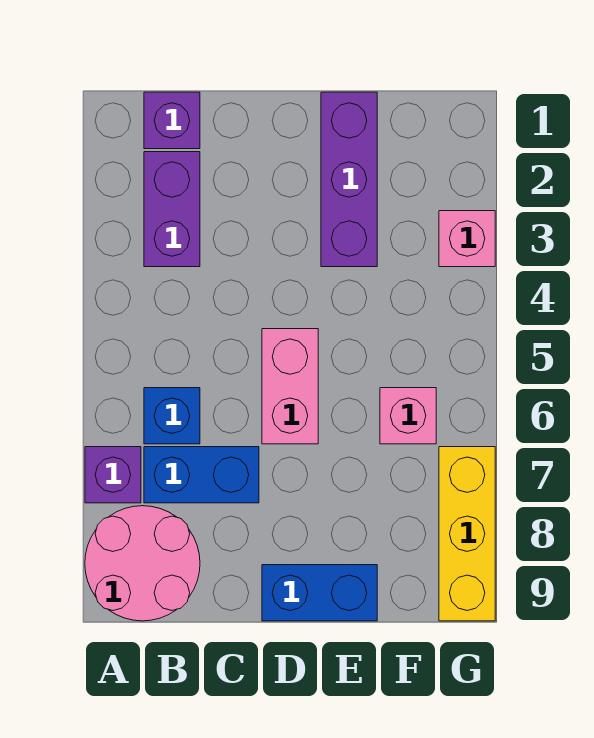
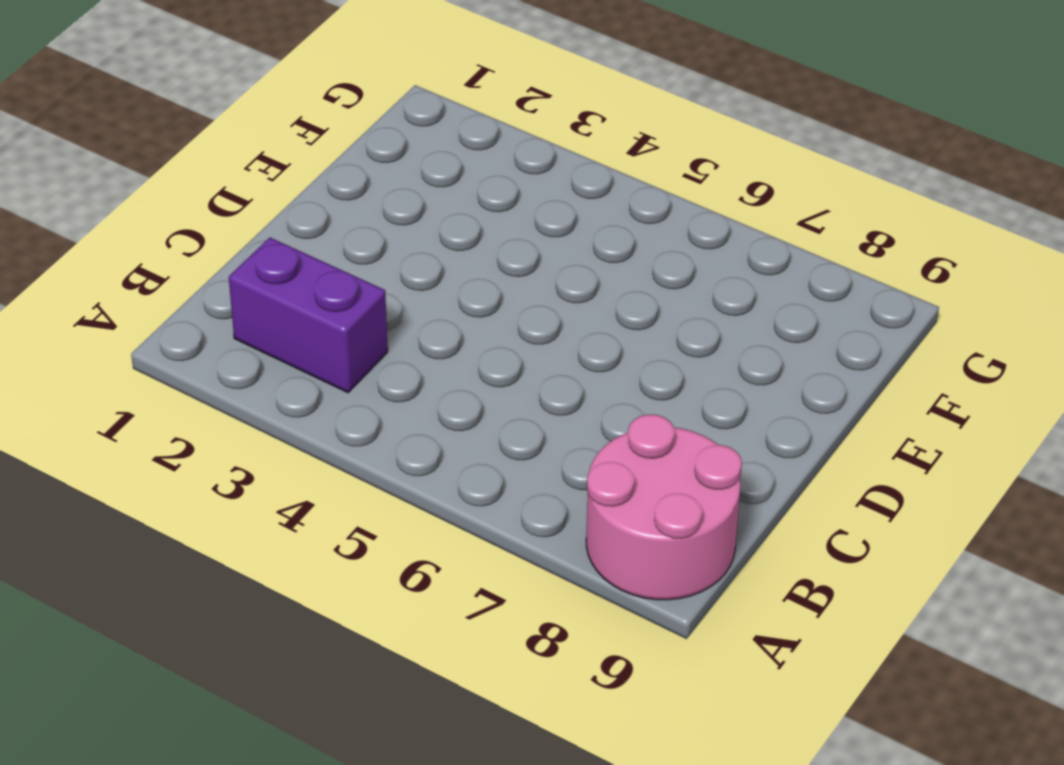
none -> purple 1x1 brick [85,447,141,503]
none -> purple 1x1 brick [144,92,200,149]
none -> blue 1x1 brick [144,388,200,444]

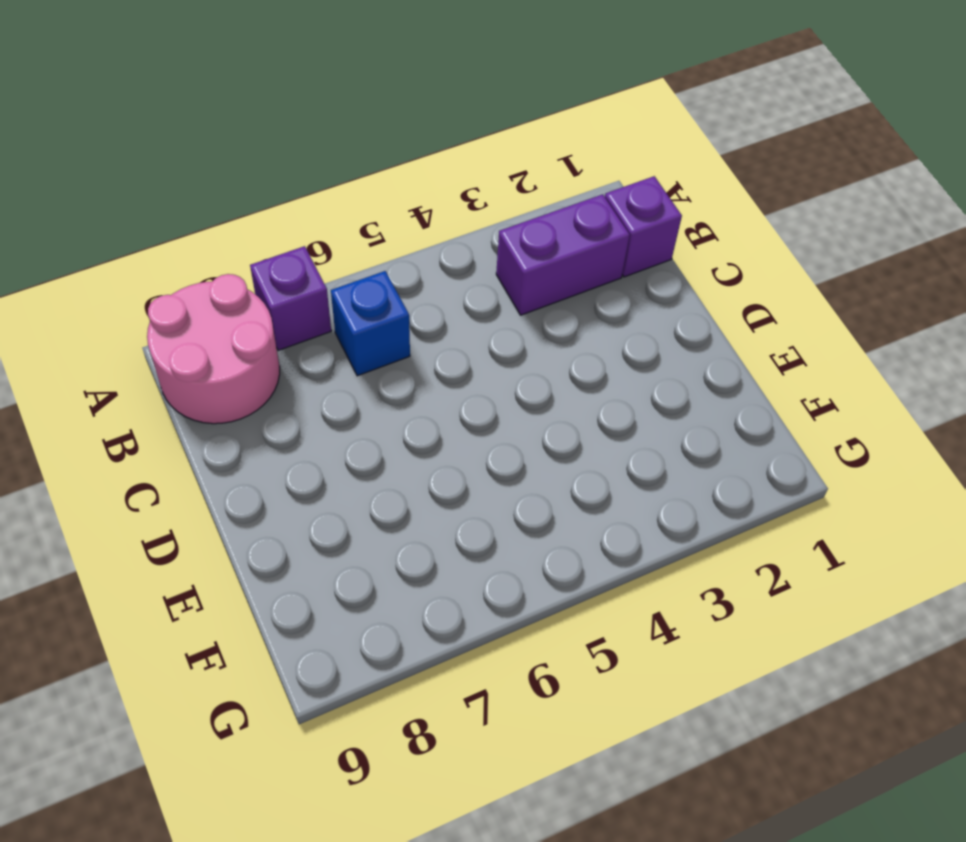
none -> blue 1x2 brick [144,447,259,503]
none -> pink 1x2 brick [262,329,318,444]
none -> blue 1x2 brick [262,565,377,621]

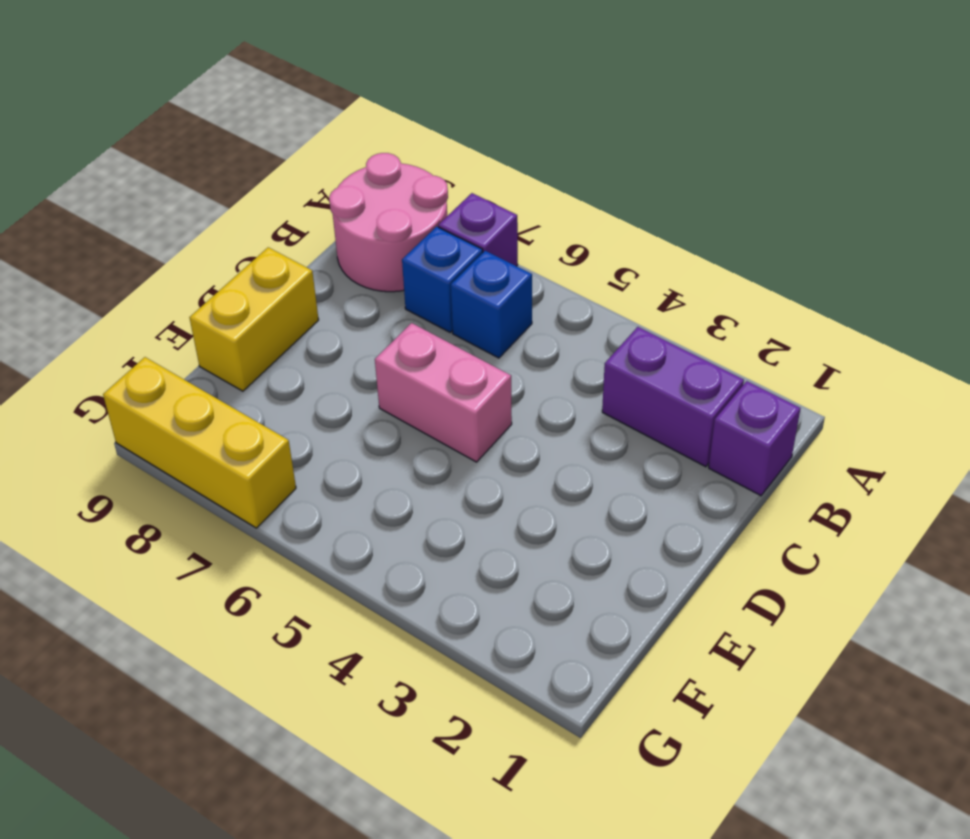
blue 1x1 brick [402,227,483,332] -> blue 1x2 brick [144,447,259,503]
yellow 1x2 brick [189,247,319,391] -> blue 1x2 brick [262,565,377,621]
none -> purple 1x3 brick [321,92,377,267]
none -> pink 1x1 brick [380,388,436,444]
none -> pink 1x1 brick [439,211,495,267]

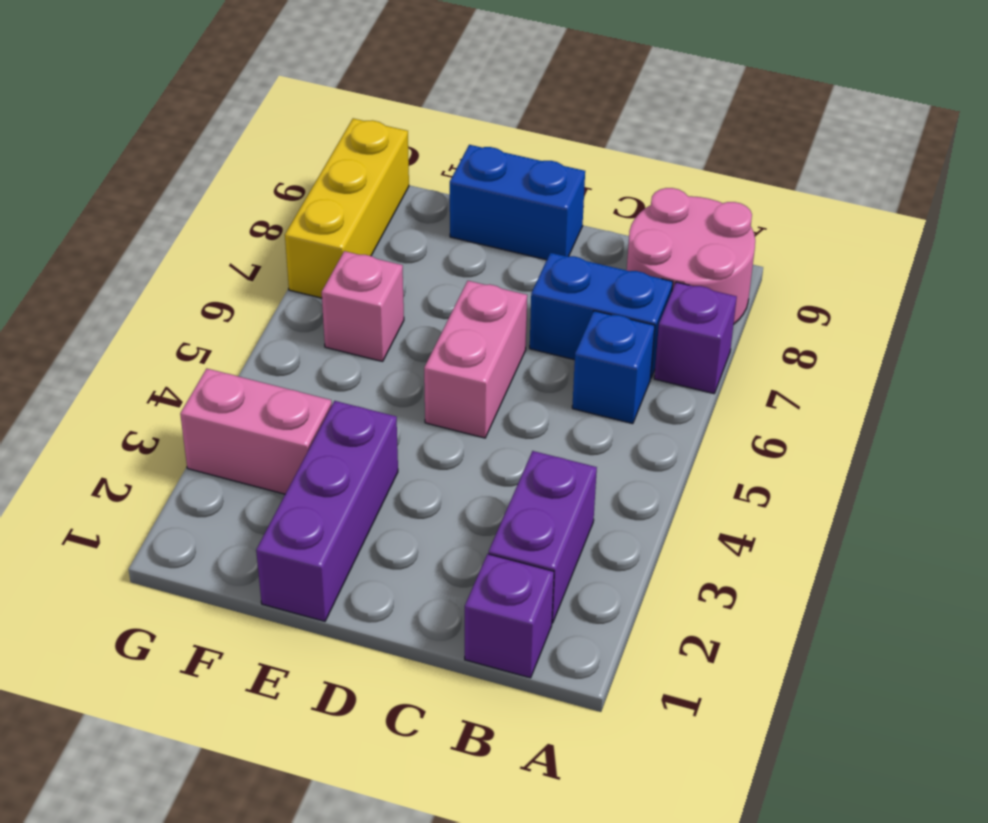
pink 1x2 brick [180,369,332,494] -> pink 1x1 brick [439,211,495,267]

